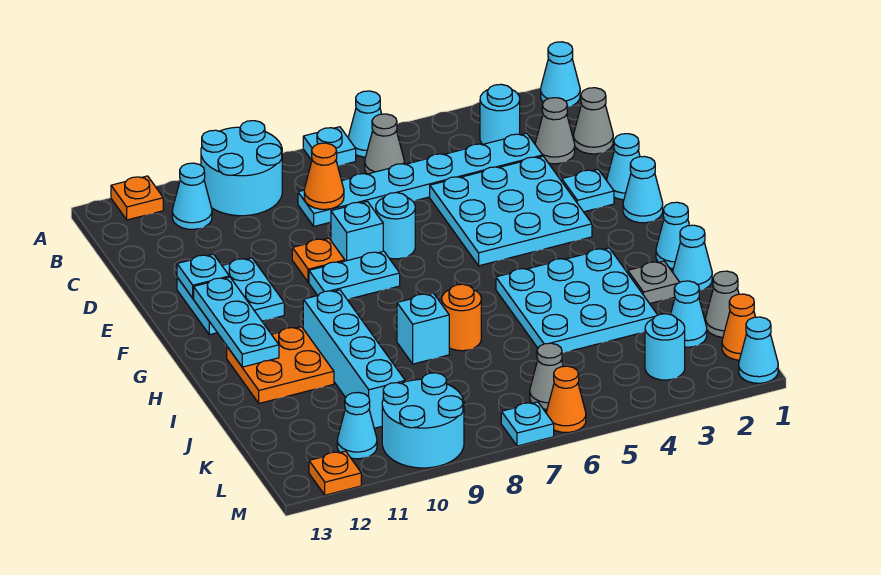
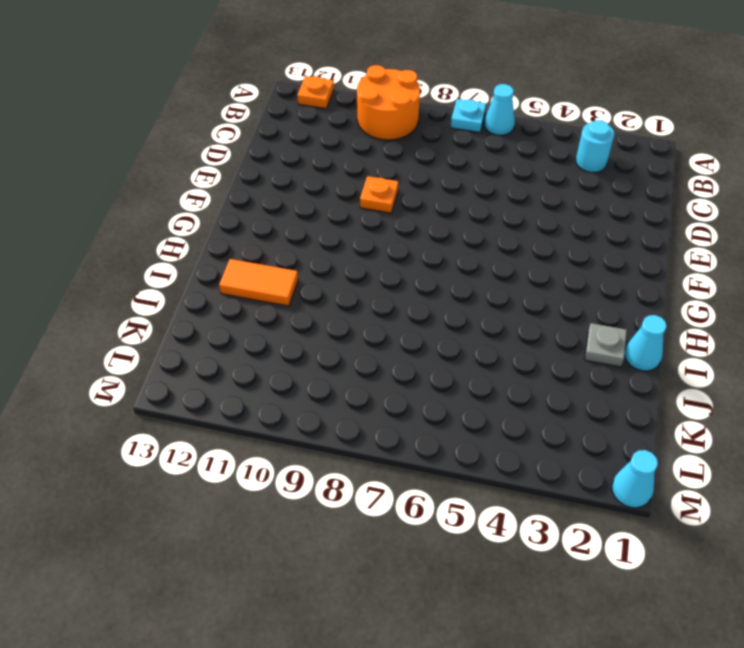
orange 2x2 round brick [357,65,420,140] -> cyan 2x2 round brick [201,121,282,216]
orange 1x2 tile [219,259,298,306] -> orange 2x2 plate [227,327,334,403]
none -> cyan 1x1 cone [541,42,580,107]
none -> grey 1x1 cone [365,114,404,174]
none -> cyan 1x1 cone [172,163,212,229]
none -> grey 1x1 cone [574,88,613,154]

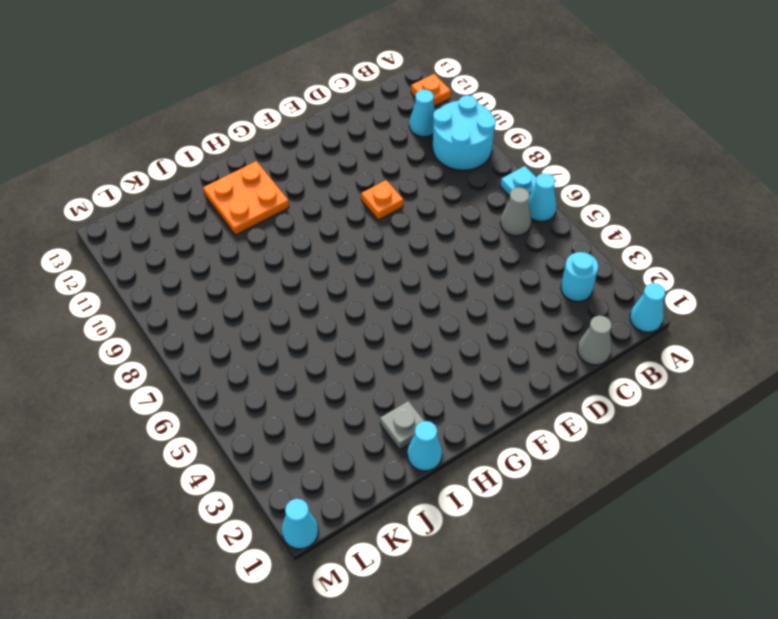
none -> grey 1x1 cone [535,98,575,164]
none -> cyan 1x6 plate [298,133,543,226]
none -> cyan 3x3 plate [430,156,592,266]
none -> cyan 1x1 cone [607,134,640,200]

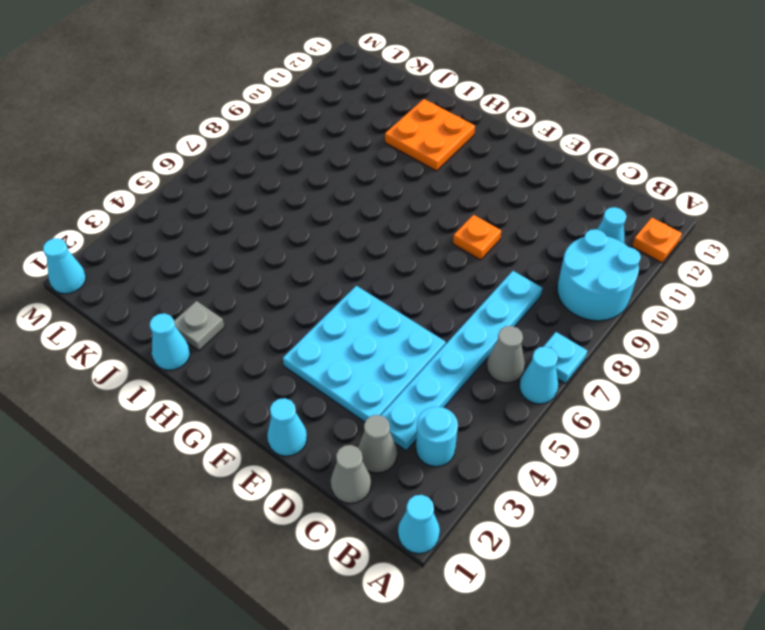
none -> cyan 1x1 plate [562,169,614,212]
none -> cyan 1x1 round brick [376,193,415,259]
none -> cyan 1x1 brick [331,201,383,261]
none -> cyan 2x2 plate [177,258,284,335]

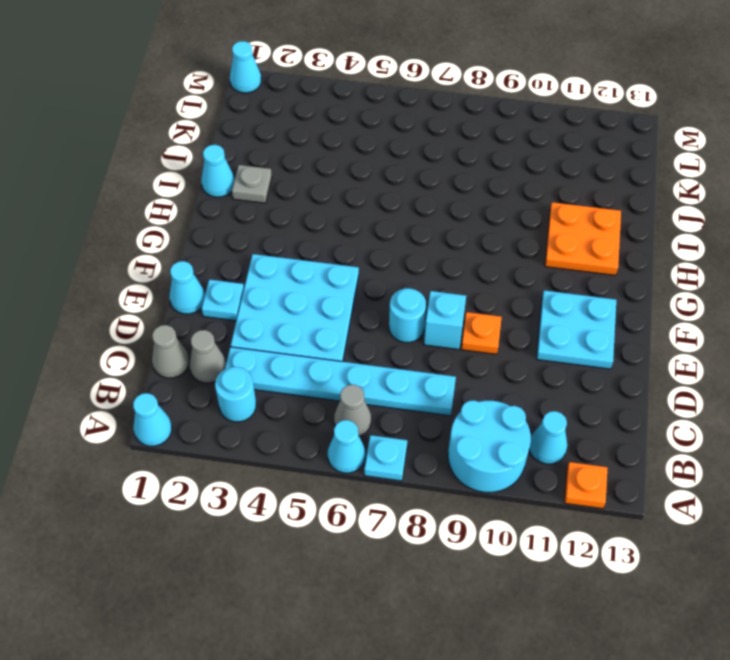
none -> cyan 1x1 cone [623,156,663,223]
none -> cyan 1x2 plate [309,251,400,299]
none -> cyan 1x1 cone [656,202,690,268]
none -> cyan 3x3 plate [496,248,657,353]

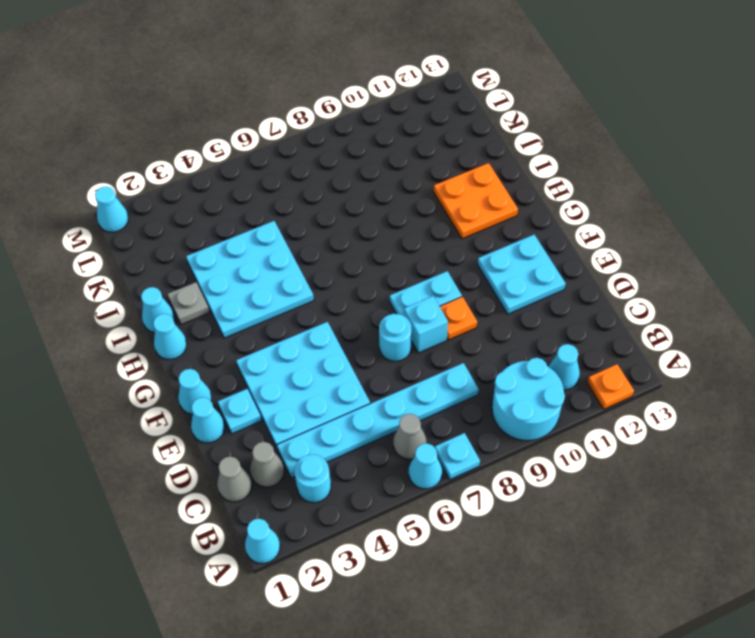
none -> cyan 1x4 brick [303,290,405,428]
none -> orange 1x1 round brick [442,284,481,351]
none -> cyan 1x1 brick [397,293,449,364]
none -> grey 1x1 cone [706,271,739,337]

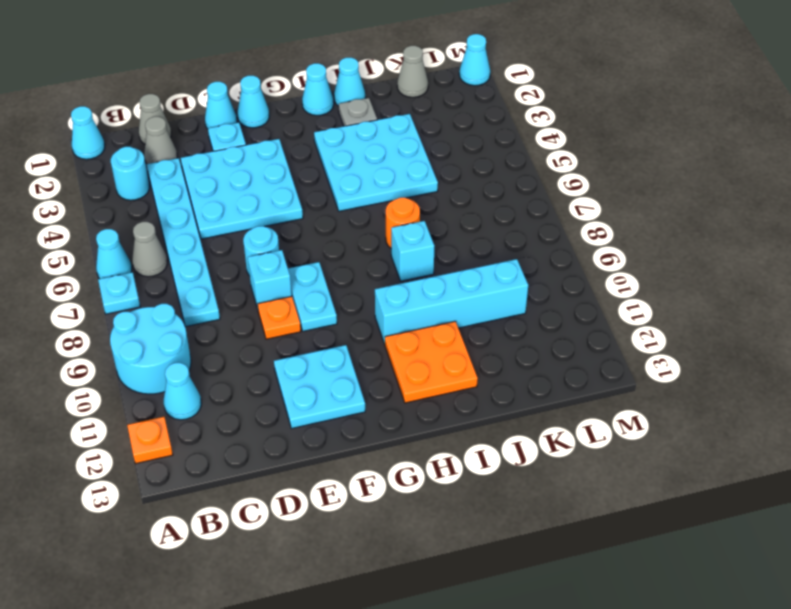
none -> cyan 1x1 cone [671,281,707,347]
none -> orange 1x1 cone [722,294,755,360]
none -> cyan 1x1 round brick [645,314,685,380]
none -> grey 1x1 cone [530,343,563,409]

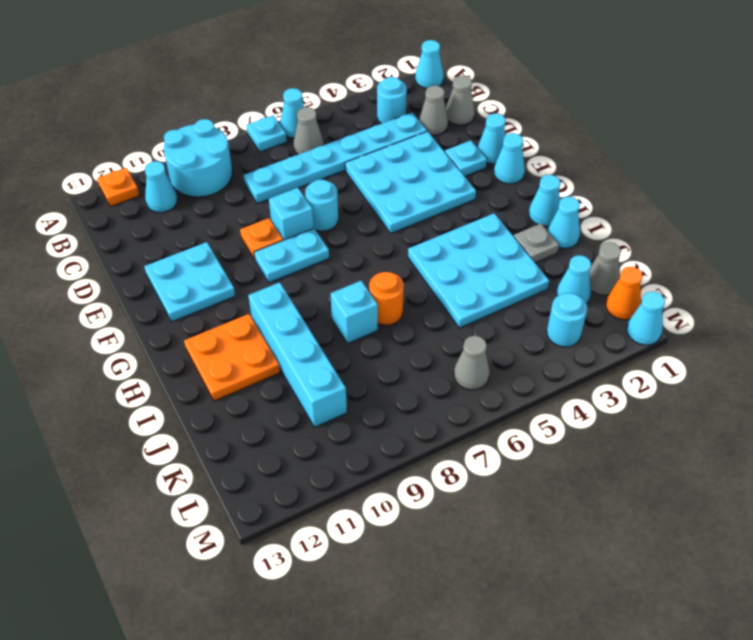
none -> cyan 2x2 round brick [382,373,464,468]
none -> cyan 1x1 cone [337,393,377,459]
none -> orange 1x1 cone [546,366,586,433]
none -> cyan 1x1 plate [501,402,554,446]

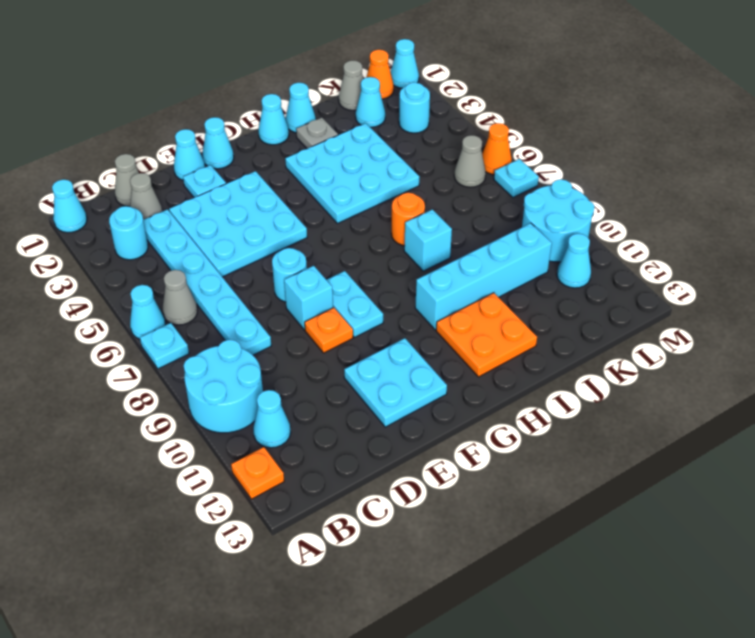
none -> orange 1x1 plate [309,451,361,495]
none -> orange 1x1 cone [304,143,344,209]
none -> cyan 1x1 plate [177,254,229,298]
none -> cyan 1x3 plate [194,277,279,367]

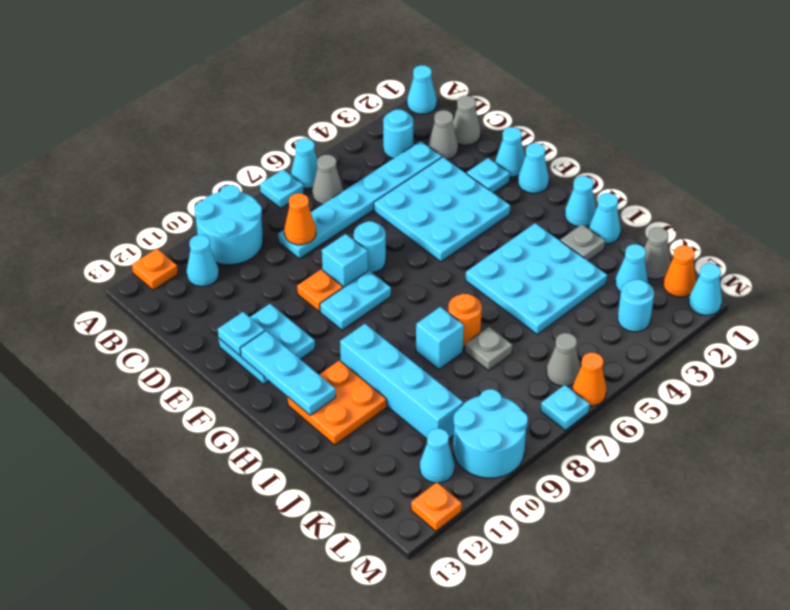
grey 1x1 plate [465,327,513,370] -> none

